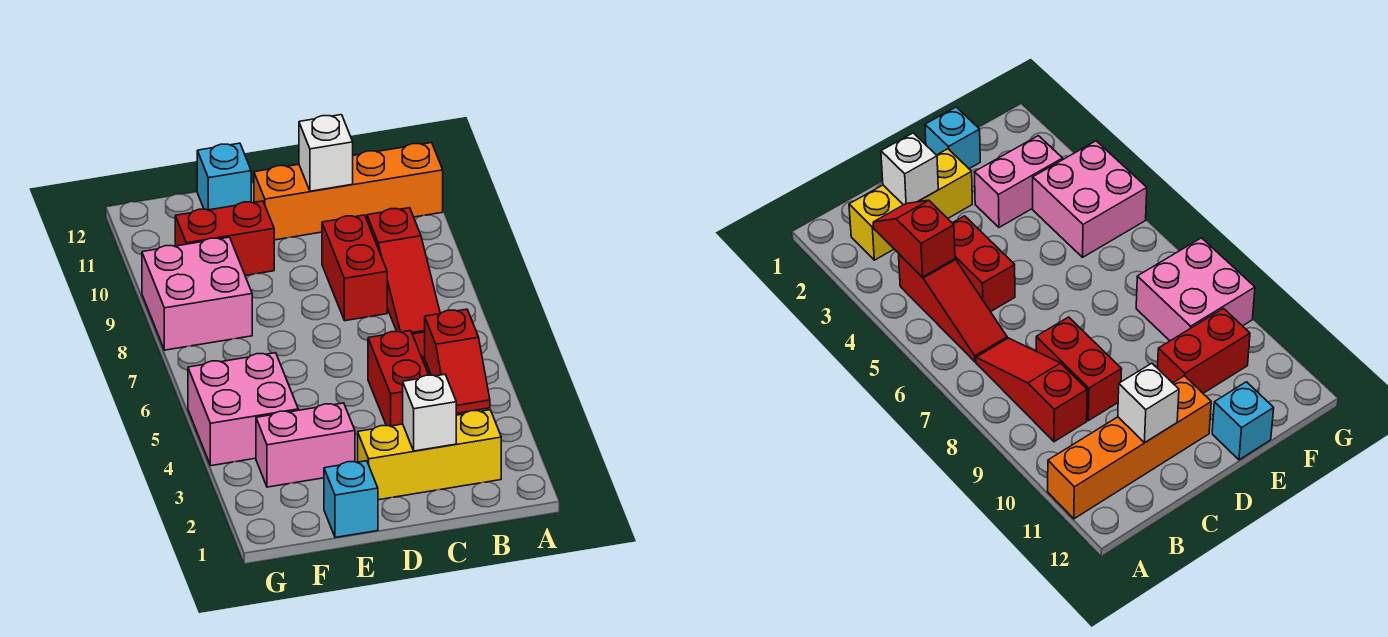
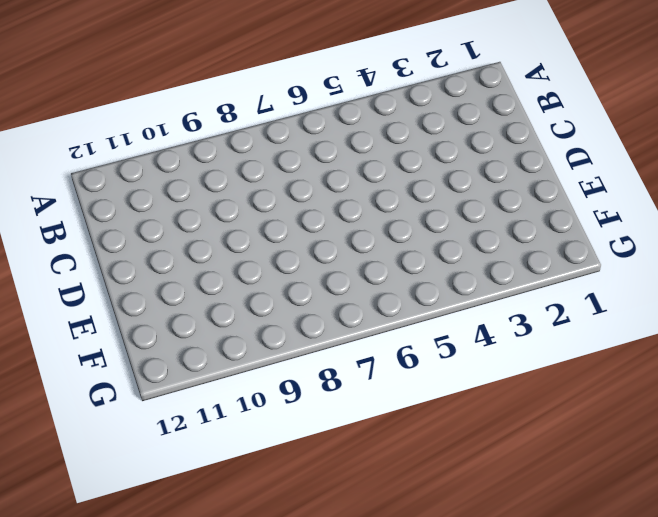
none -> orange 1x4 brick [254,143,443,240]
none -> yellow 1x3 brick [358,410,501,500]
none -> red 1x3 slope [899,254,1007,362]

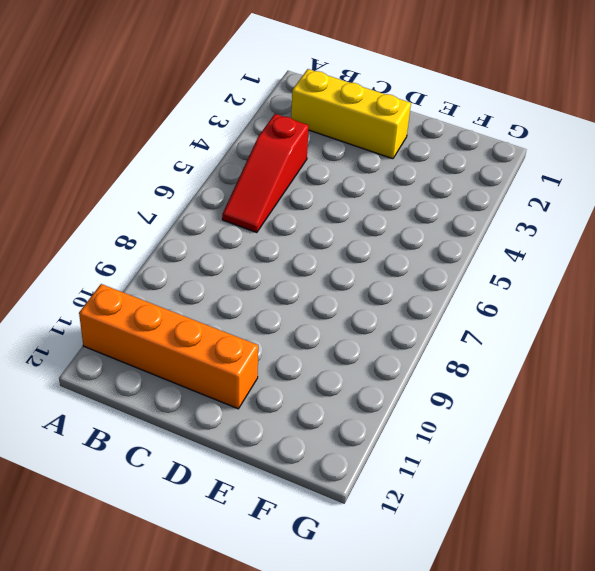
none -> red 1x3 slope [367,208,440,334]
none -> red 1x2 brick [368,331,428,426]
none -> red 1x2 brick [322,215,387,321]

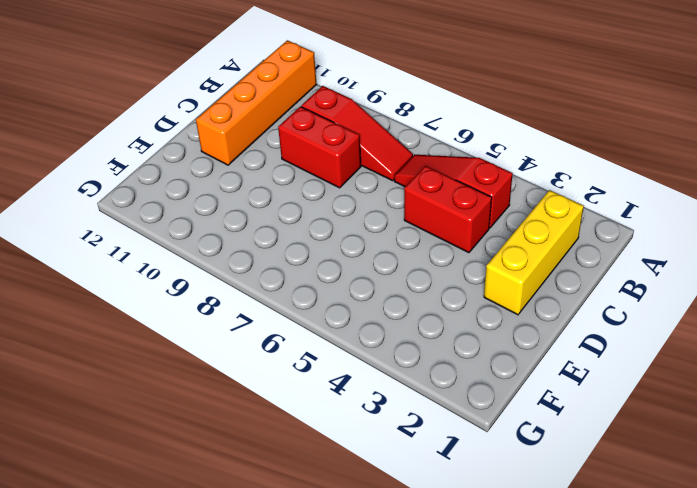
none -> cyan 1x1 brick [324,461,378,538]
none -> pink 1x2 brick [256,403,355,487]
none -> red 1x2 brick [175,201,274,276]

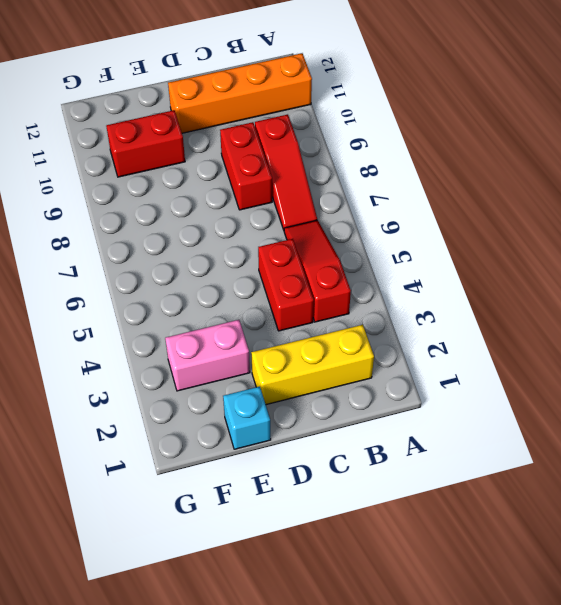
none -> cyan 1x1 brick [197,143,251,210]
none -> pink 2x2 brick [188,353,298,466]
none -> pink 2x2 brick [142,237,252,350]

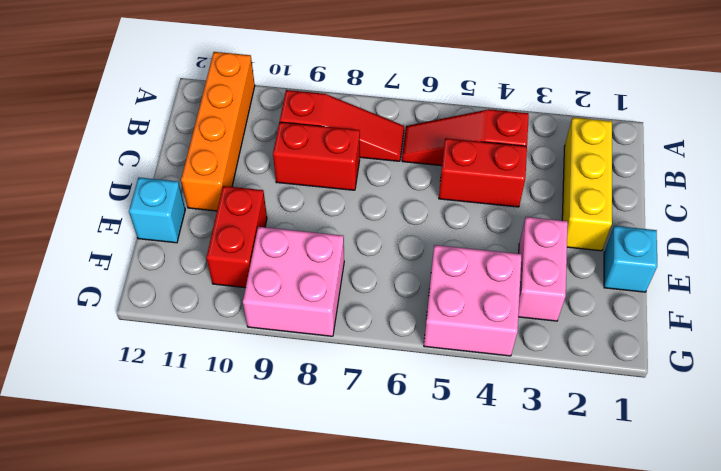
none -> red 1x2 slope [424,309,490,413]
none -> white 1x1 brick [403,374,456,451]
none -> white 1x1 brick [299,115,353,191]

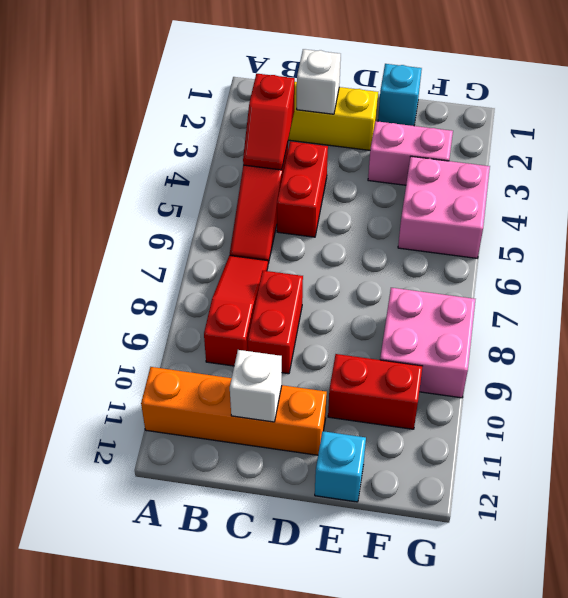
red 1x2 slope [243,74,295,170] -> red 1x2 slope turned to [424,309,490,413]

